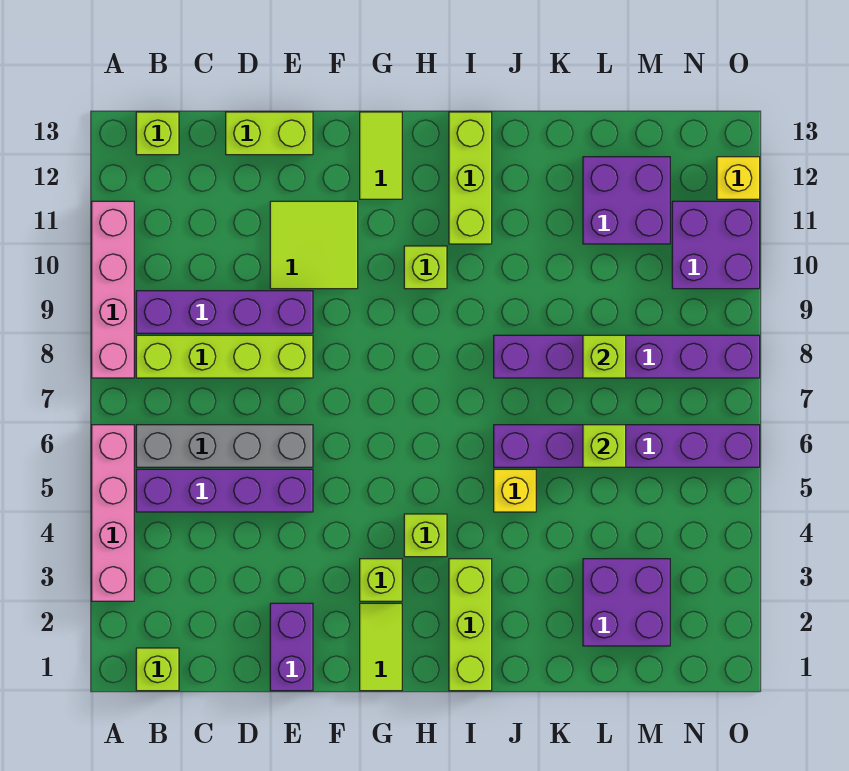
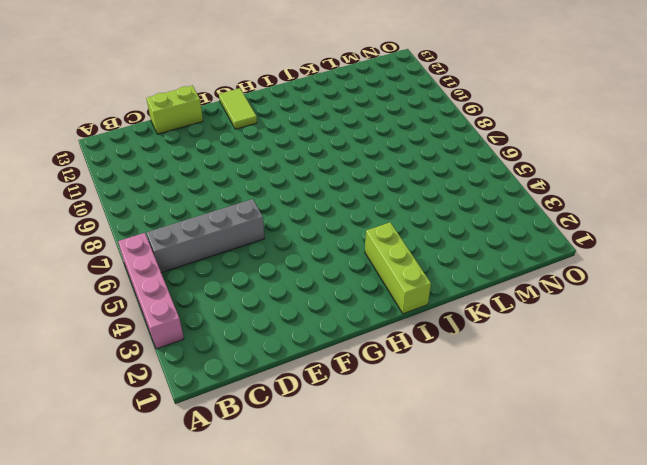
none -> pink 1x4 brick [92,201,134,378]
none -> lime 1x1 brick [136,648,179,691]
none -> purple 1x4 brick [136,469,313,512]

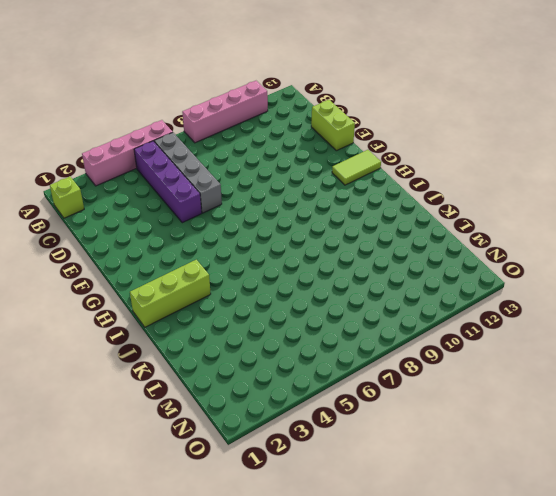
none -> lime 1x4 brick [136,335,313,378]
none -> purple 1x4 brick [136,291,313,333]
none -> lime 1x1 brick [136,112,179,155]

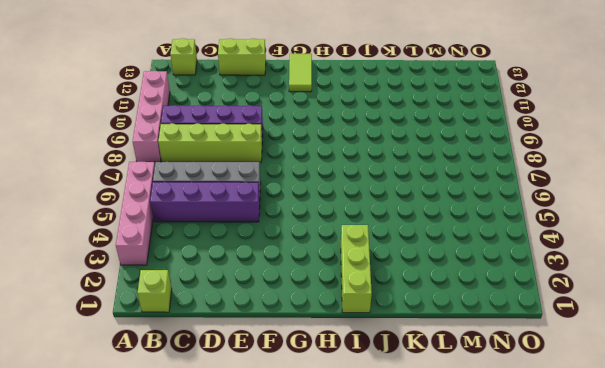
none -> purple 1x2 brick [270,603,313,691]
none -> lime 2x2 tile [270,201,358,289]
none -> lime 1x2 tile [360,603,402,691]

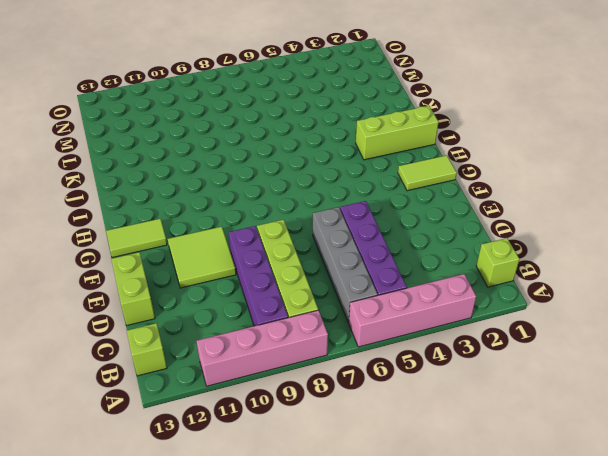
none -> purple 1x2 brick [270,603,313,691]
none -> lime 1x1 brick [360,559,402,601]
none -> lime 1x1 brick [404,514,447,557]

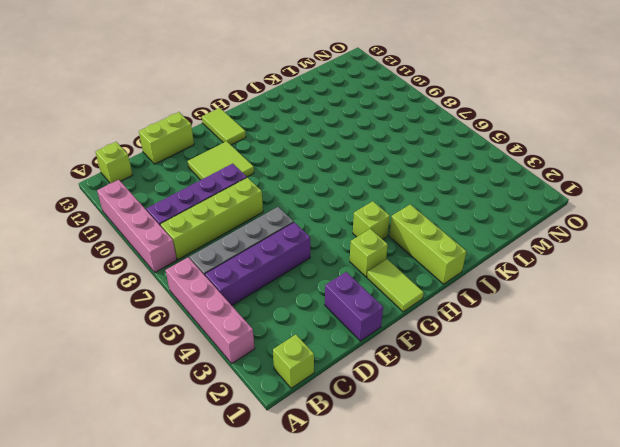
none -> lime 1x1 brick [404,246,447,289]
none -> lime 1x3 brick [449,112,492,244]
none -> yellow 1x1 brick [494,469,536,512]

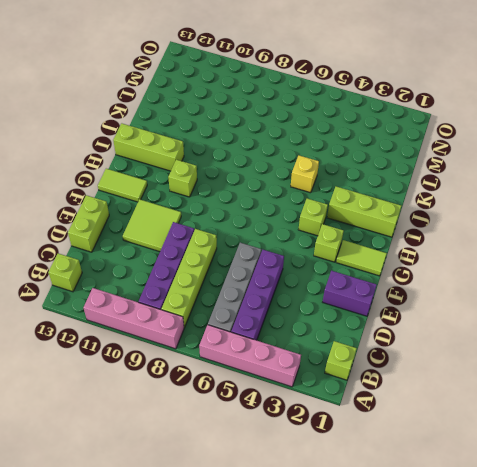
none -> purple 1x6 brick [494,425,760,467]
none -> purple 1x6 brick [494,335,760,378]
none -> purple 2x2 brick [583,559,670,646]

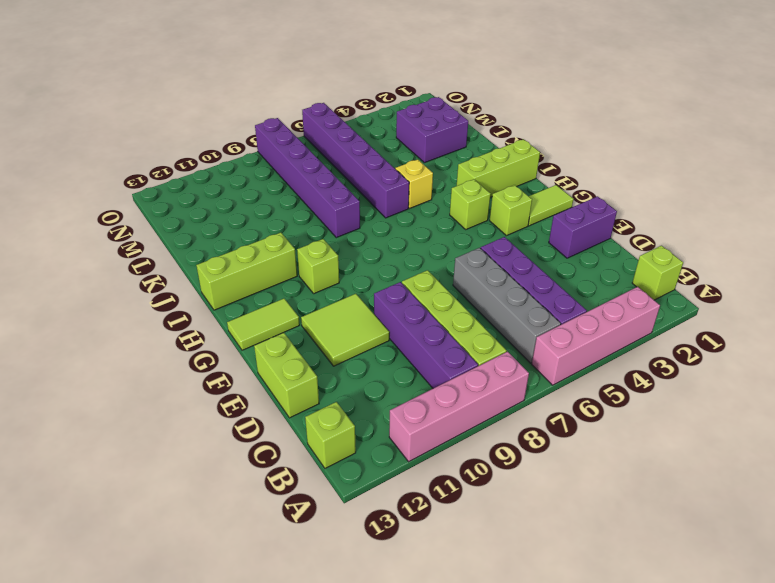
none -> purple 2x2 brick [583,157,670,244]
none -> purple 2x2 brick [672,201,760,289]
none -> yellow 1x1 brick [717,157,760,199]

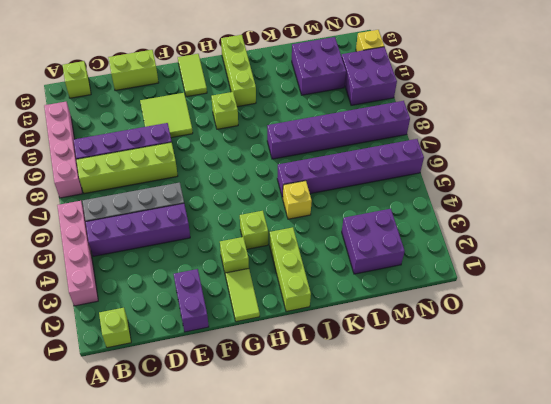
none -> lime 1x1 brick [583,425,626,467]
none -> lime 1x1 brick [583,335,626,378]

